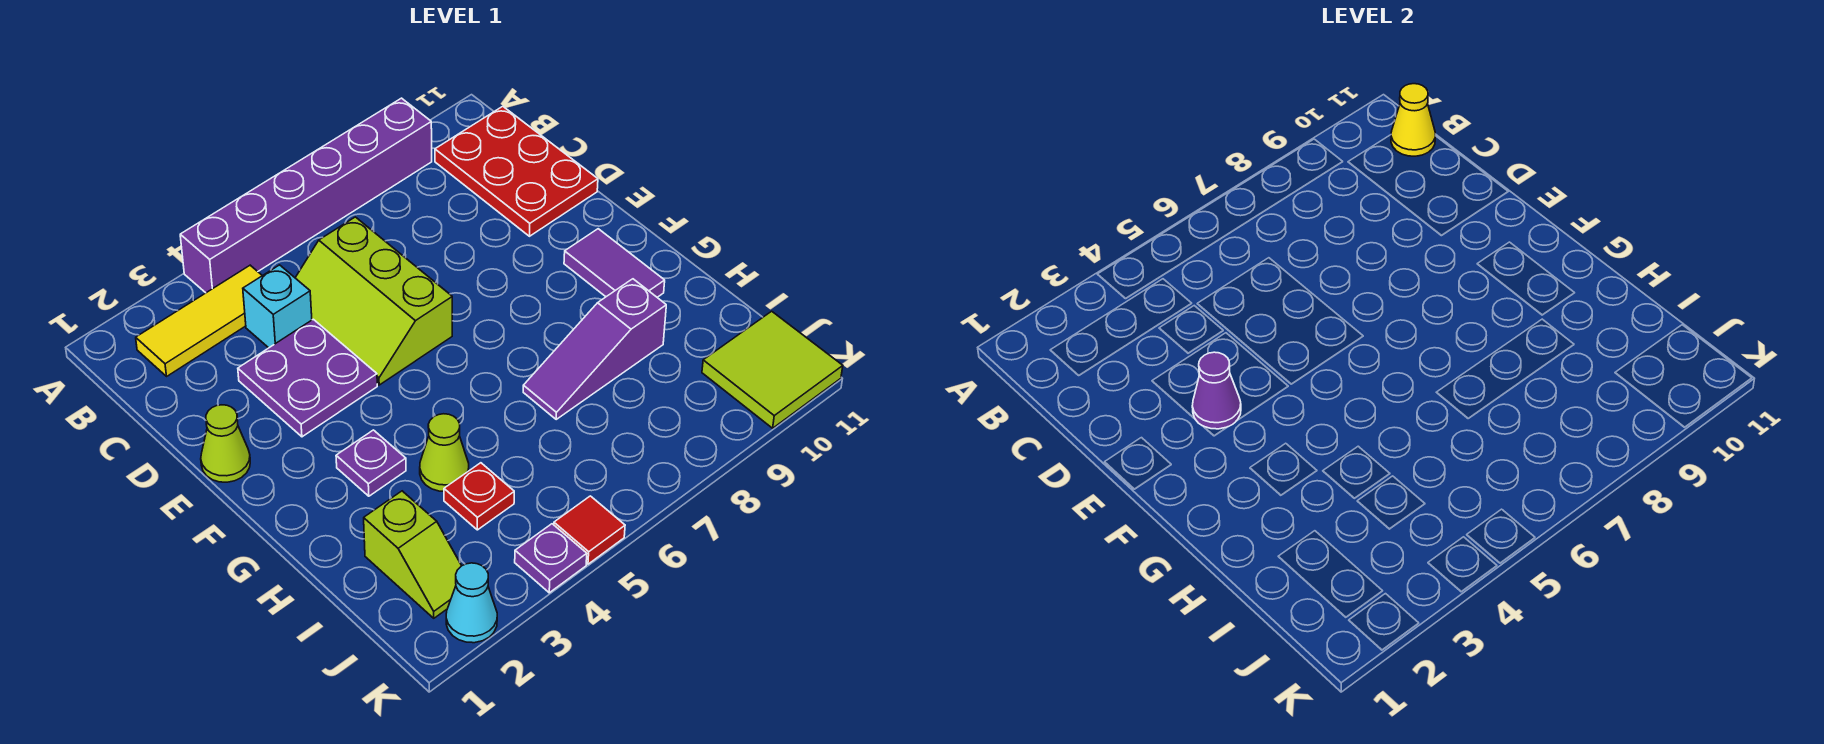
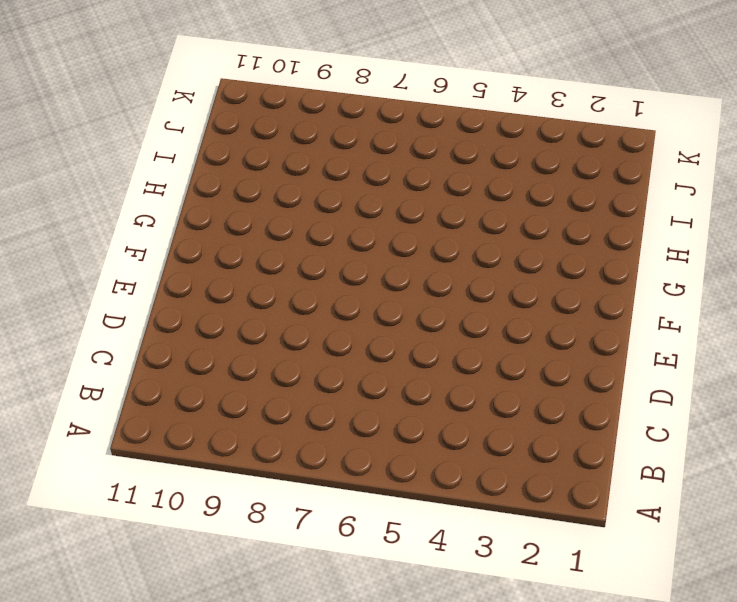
none -> purple 1x6 brick [180,98,432,293]
none -> yellow 1x3 tile [136,265,262,376]
none -> red 2x3 plate [435,106,598,236]

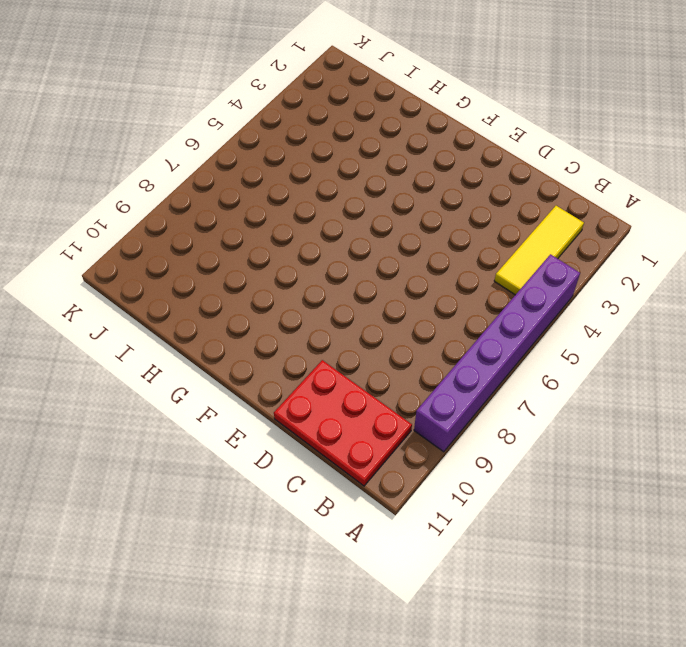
none -> cyan 1x1 brick [243,265,312,348]
none -> lime 2x3 slope [295,217,452,385]
none -> purple 2x2 plate [238,319,377,437]

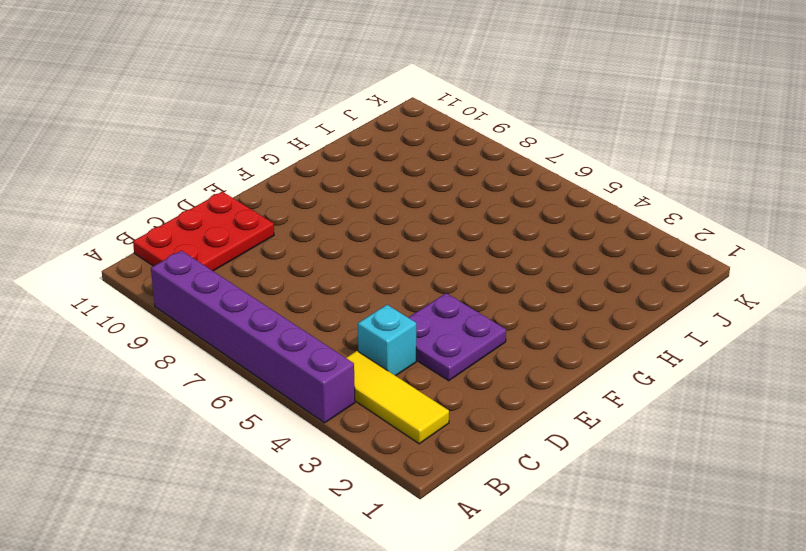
none -> lime 2x3 slope [295,217,452,385]
none -> lime 1x1 cone [201,405,250,482]
none -> purple 1x2 tile [564,229,665,297]

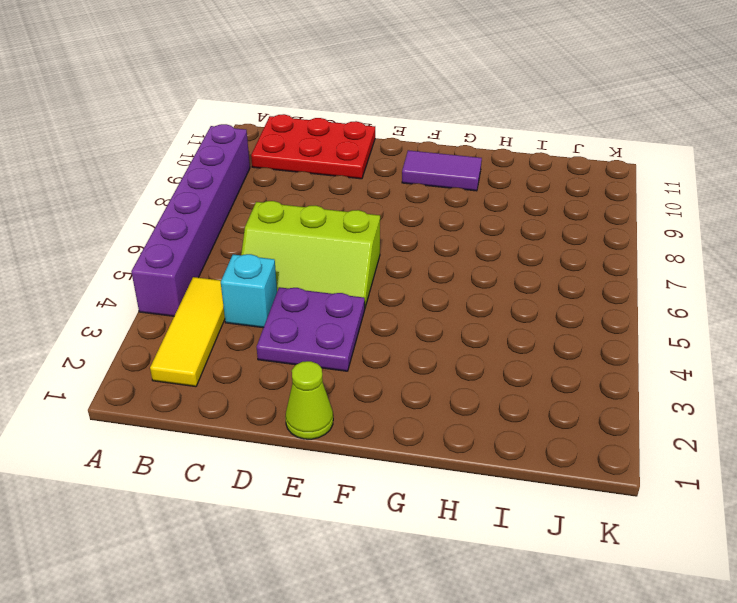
none -> purple 1x1 plate [336,430,406,496]
none -> lime 1x1 cone [420,414,469,491]
none -> purple 1x3 slope [523,279,666,419]

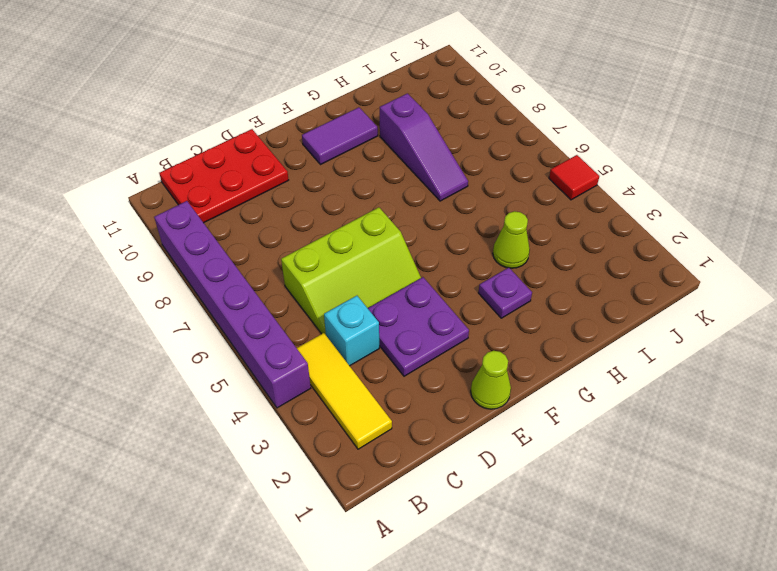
none -> lime 1x2 slope [364,491,461,618]
none -> red 1x1 plate [444,463,514,530]
none -> lime 2x2 tile [702,311,843,428]

